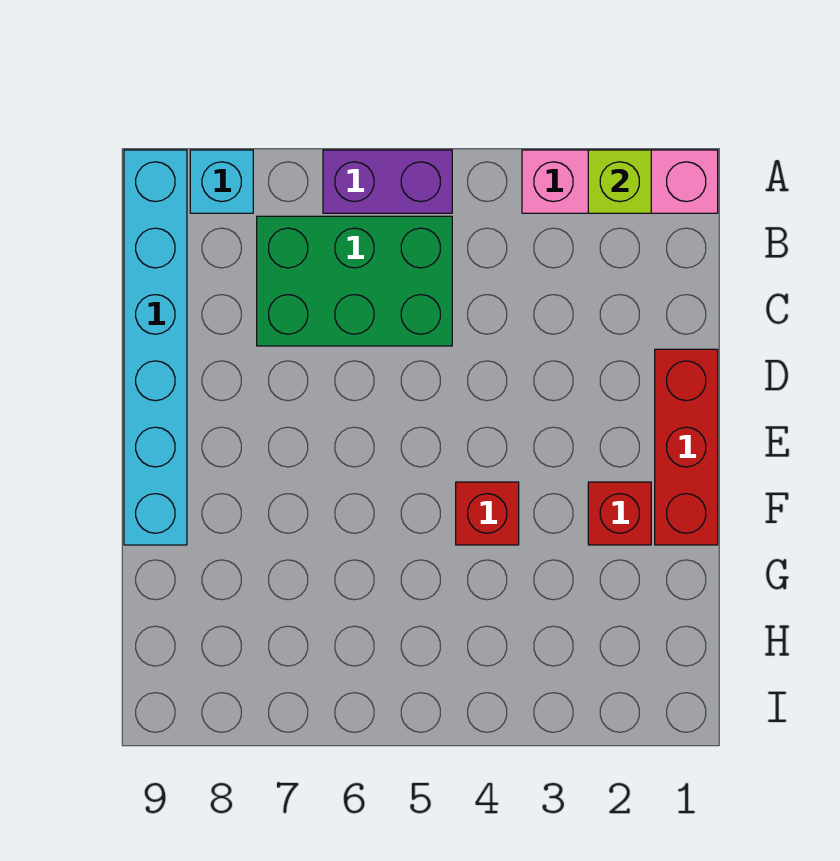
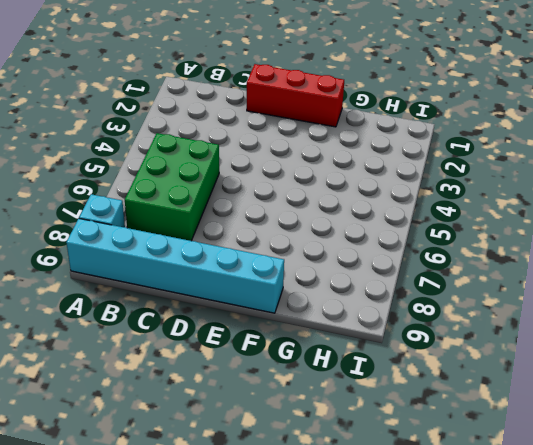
none -> pink 1x3 brick [522,150,718,213]
none -> purple 1x2 brick [323,150,452,213]

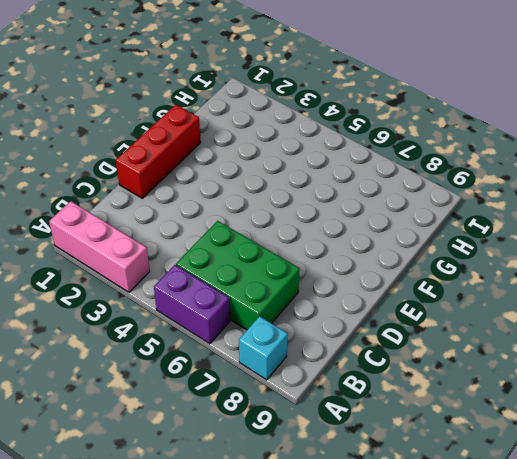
none -> cyan 1x6 brick [124,150,187,545]
none -> red 1x1 brick [588,482,651,545]

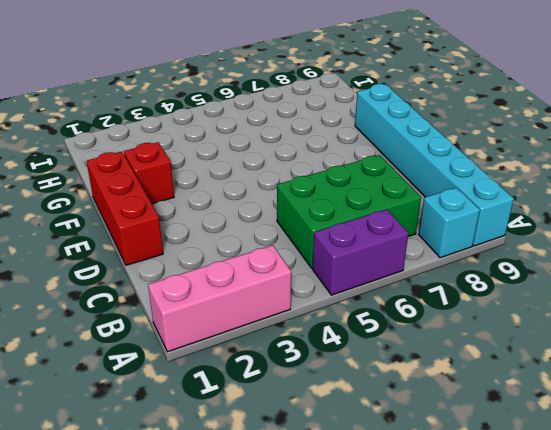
none -> red 1x1 brick [456,482,519,545]
none -> lime 1x1 brick [588,150,651,213]

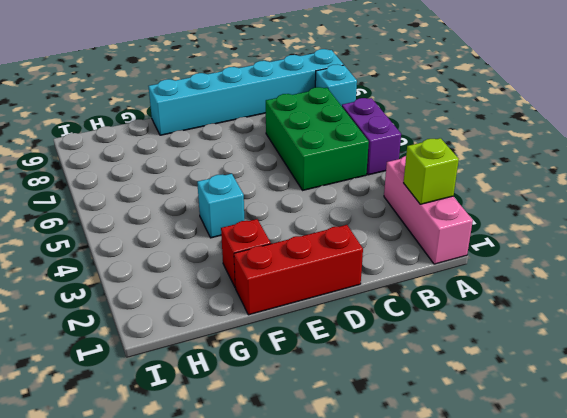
cyan 1x1 brick [197,174,244,238] -> red 1x1 brick [456,482,519,545]

